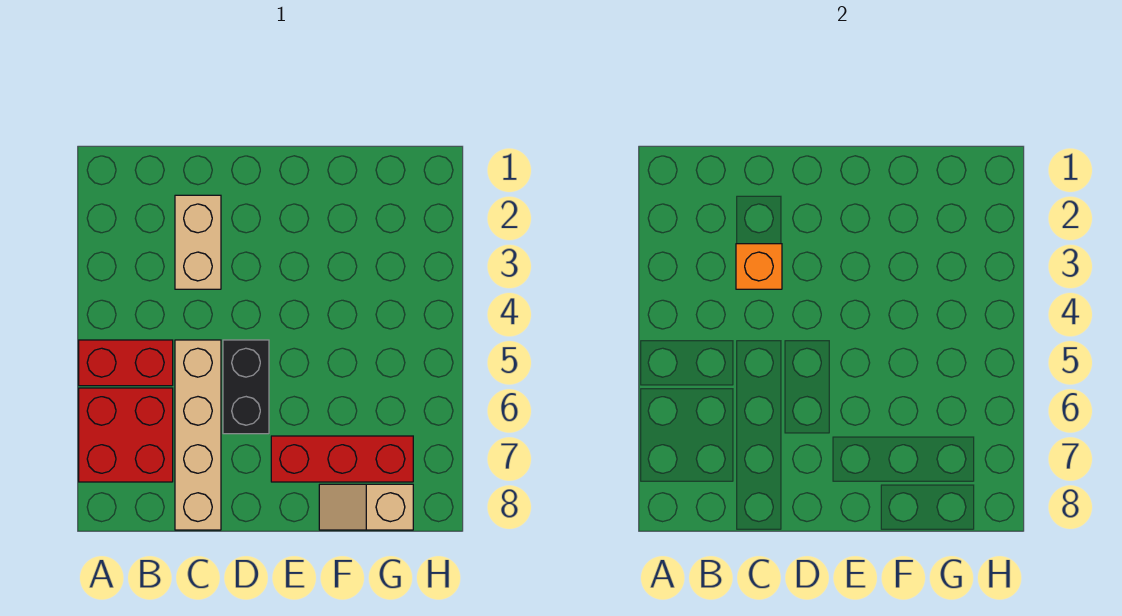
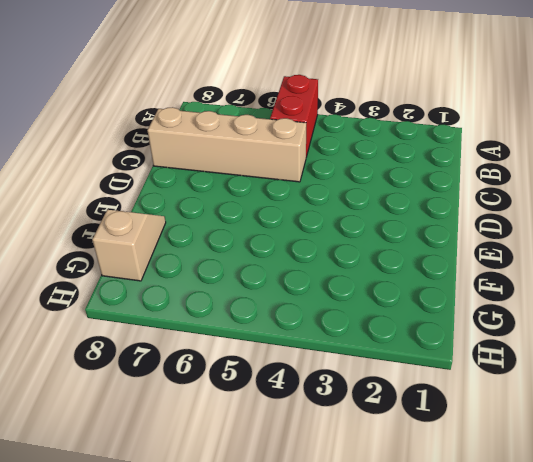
none -> red 2x2 brick [79,388,173,482]
none -> tan 1x2 brick [175,195,221,289]

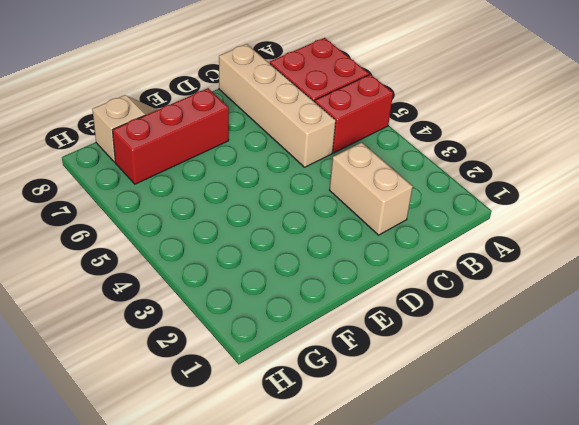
none -> black 1x2 brick [223,340,269,434]
none -> orange 1x1 brick [736,244,782,289]

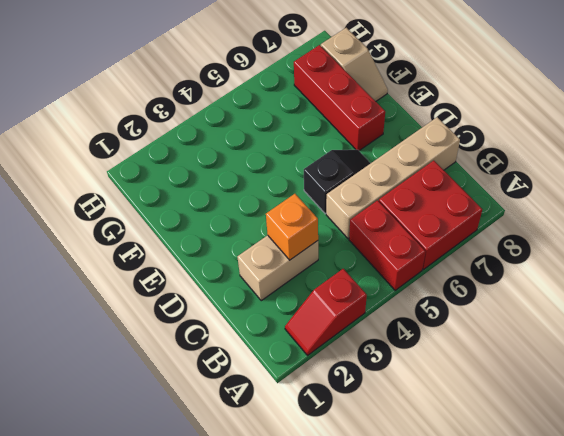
red 1x2 slope [285,269,367,355] -> none
black 1x2 slope [304,150,371,214] -> black 1x2 brick [223,340,269,434]

